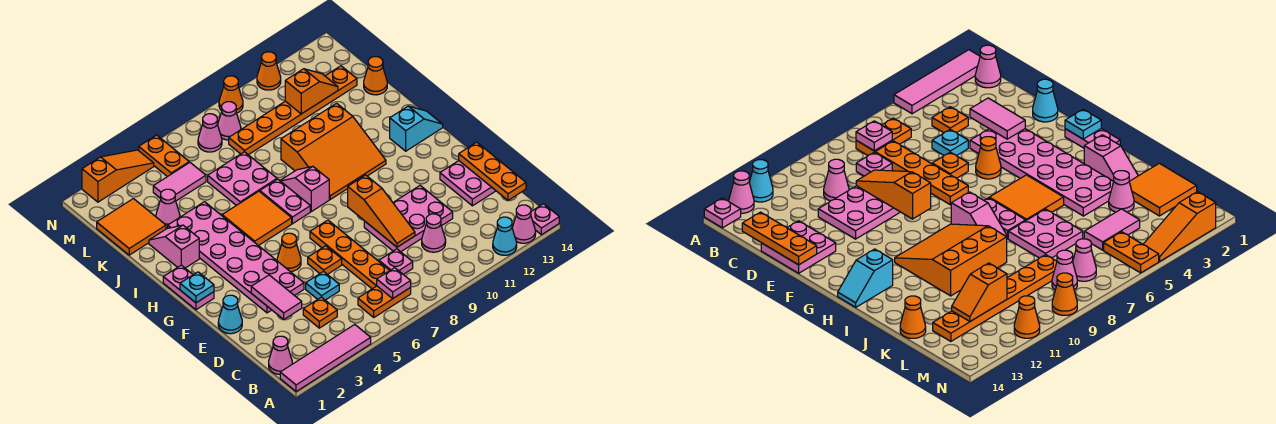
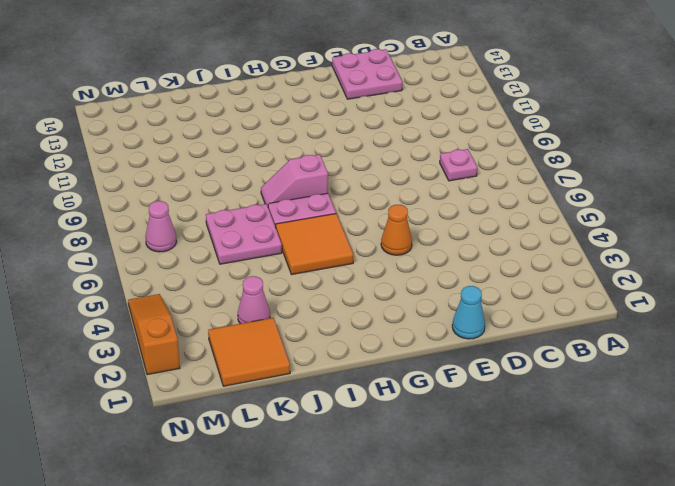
none -> pink 1x4 tile [280,325,371,392]
none -> cyan 1x1 cone [493,217,517,255]
none -> pink 1x1 cone [512,205,536,243]
none -> pink 1x1 plate [531,204,559,235]

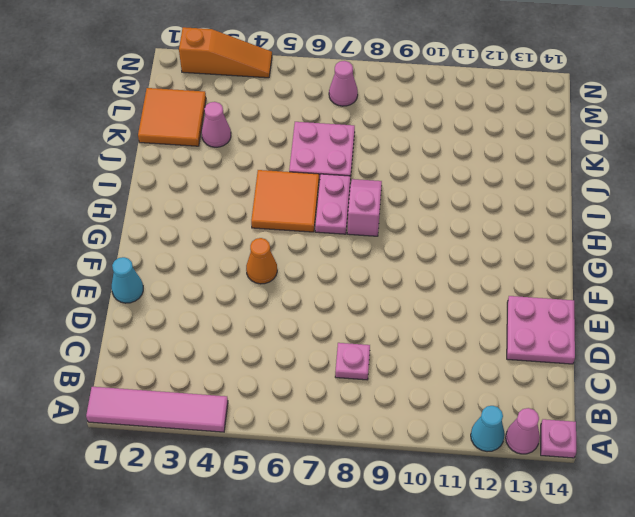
none -> pink 1x1 cone [269,336,292,374]
none -> orange 1x2 plate [358,286,411,317]
none -> orange 1x1 plate [303,297,337,328]
none -> orange 1x4 plate [310,220,390,289]

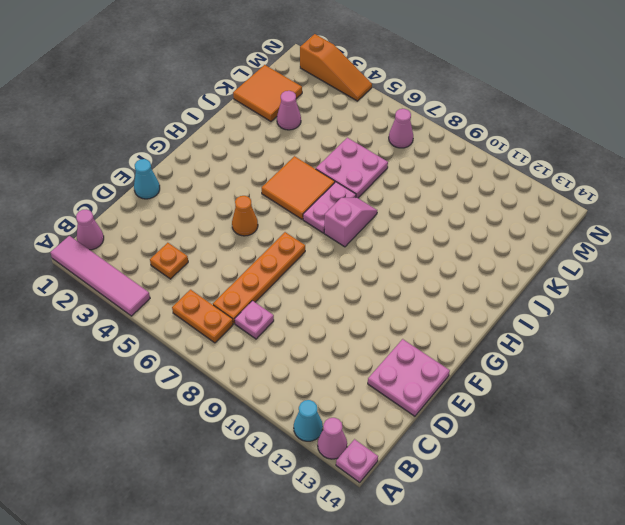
none -> pink 1x1 cone [422,214,446,252]
none -> cyan 1x1 plate [306,271,339,300]
none -> pink 2x3 plate [364,186,453,252]
none -> pink 2x6 plate [168,202,304,313]

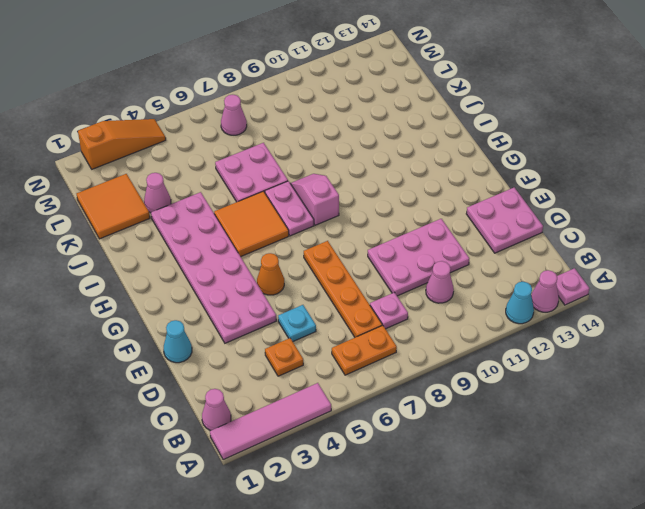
none -> orange 1x1 plate [308,246,342,274]
none -> pink 1x2 plate [163,265,214,310]
none -> orange 3x3 slope [281,103,386,199]
none -> cyan 1x2 slope [390,106,443,151]

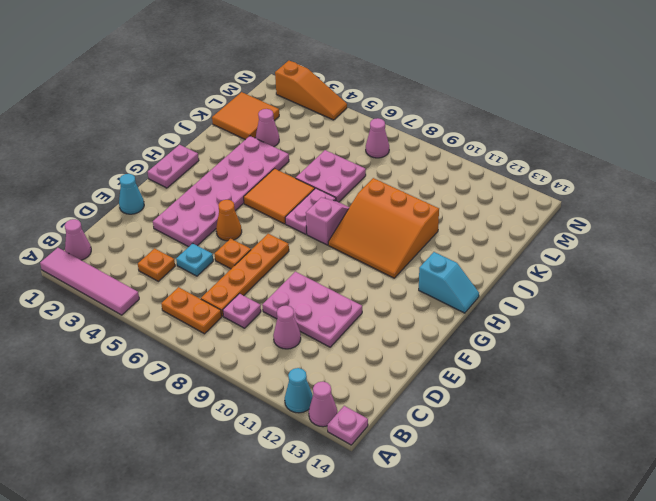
none -> pink 2x2 plate [440,161,496,206]
none -> pink 1x2 slope [149,225,199,268]
none -> orange 1x1 cone [364,57,387,95]
none -> pink 1x2 tile [153,162,206,201]

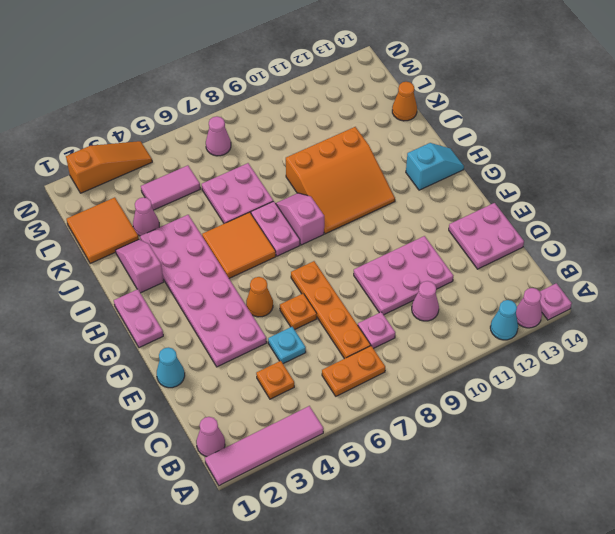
none -> orange 1x6 plate [229,66,357,155]
none -> orange 1x2 plate [139,135,189,177]
none -> pink 1x1 cone [217,102,241,140]
none -> orange 1x1 cone [219,76,243,113]

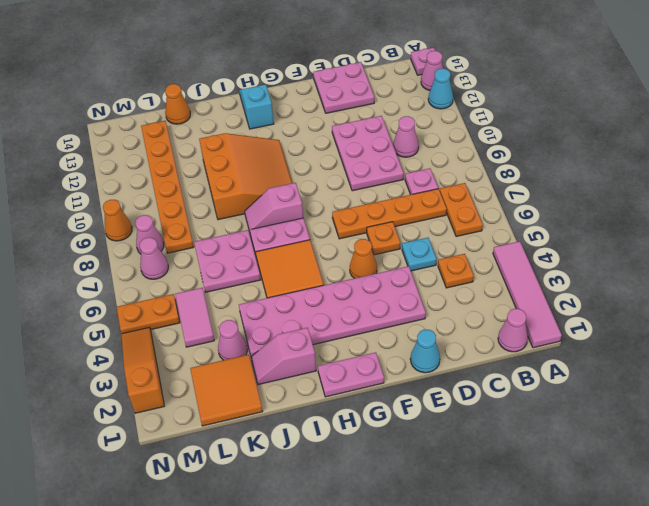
none -> orange 1x1 cone [257,52,281,90]
none -> pink 1x1 plate [377,268,411,298]
none -> orange 1x3 plate [459,142,526,200]
none -> pink 1x2 tile [251,275,302,320]

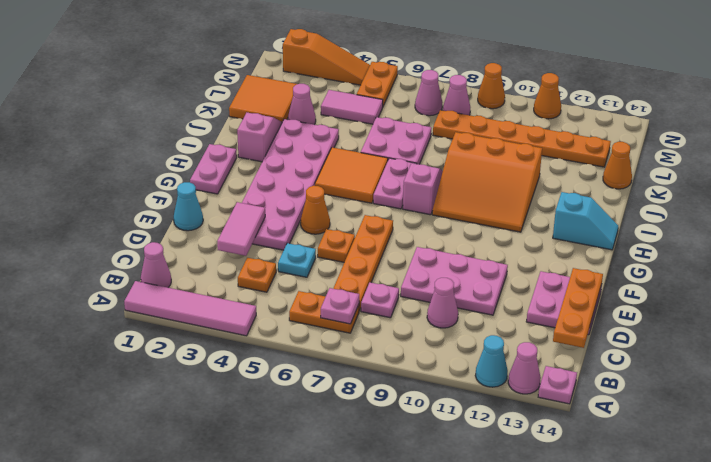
none -> orange 1x3 slope [348,175,415,247]
none -> cyan 1x1 plate [180,272,214,303]
none -> orange 1x2 slope [285,69,338,114]

